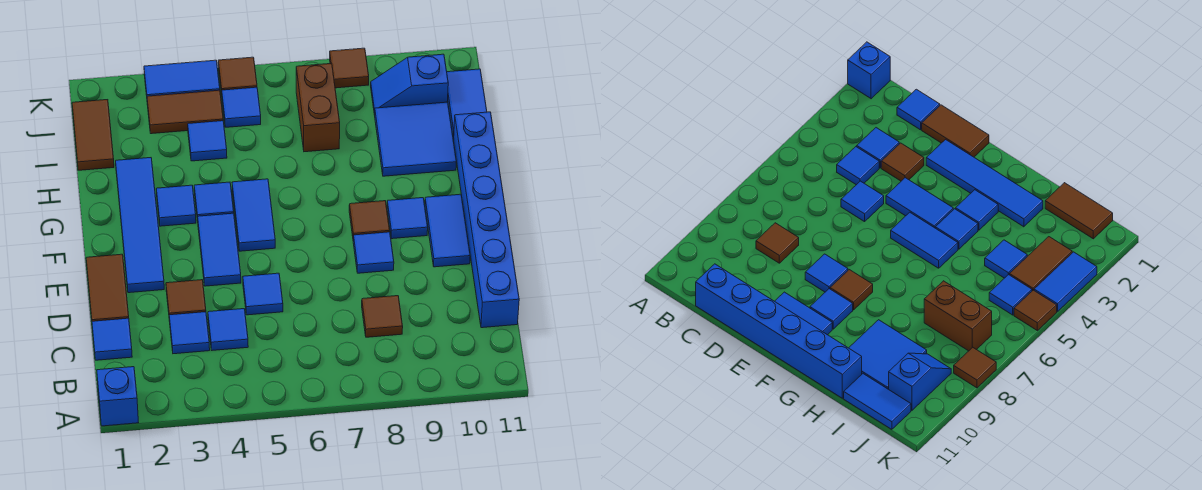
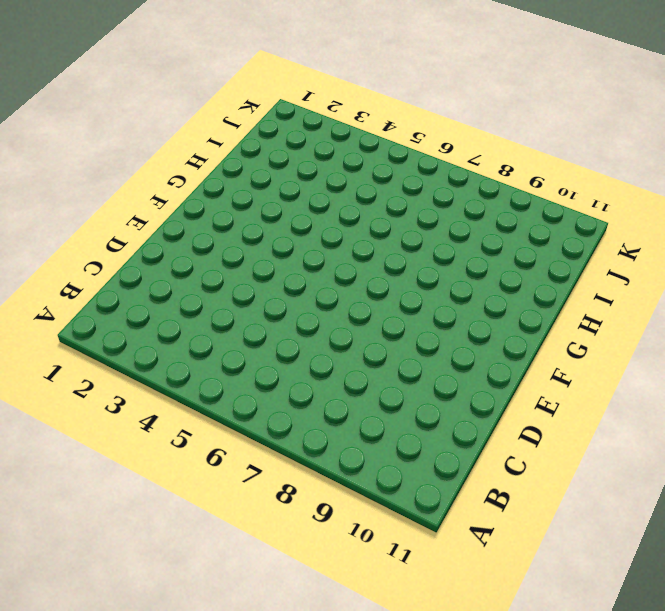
none -> blue 1x1 brick [97,367,139,426]
none -> blue 1x1 tile [92,318,132,360]
none -> blue 1x1 tile [169,312,210,354]

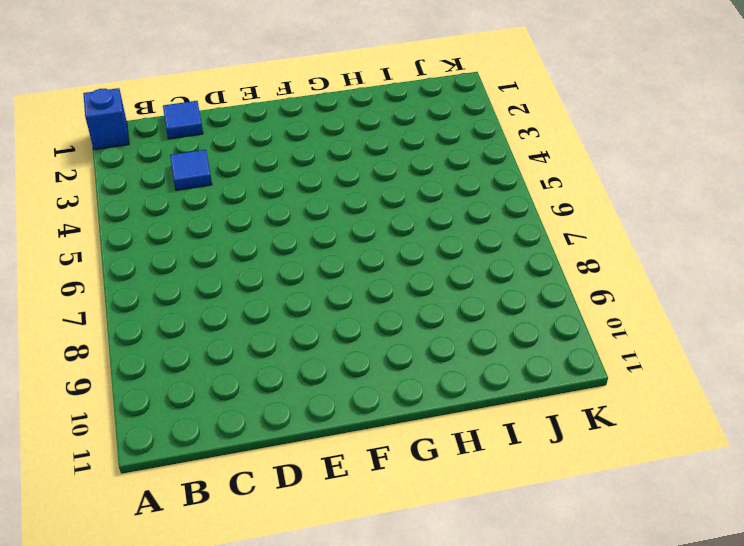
none -> blue 1x1 tile [208,309,248,350]
none -> brown 1x1 tile [362,296,403,337]
none -> blue 1x6 brick [454,112,519,328]

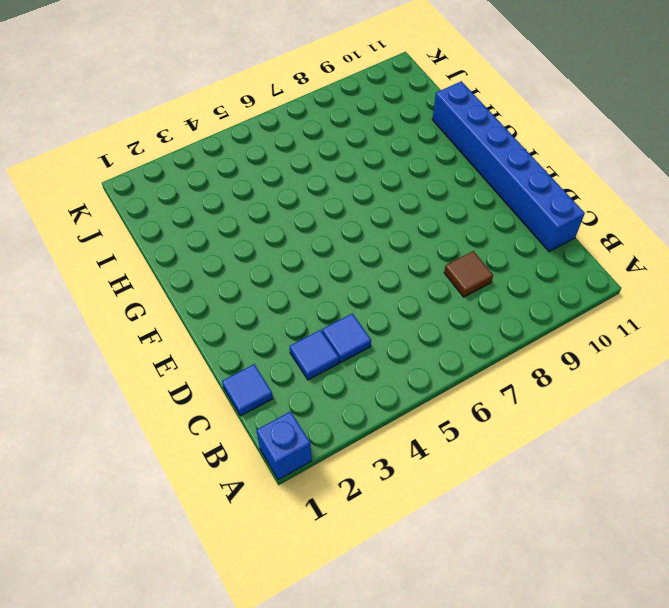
none -> brown 1x2 tile [86,254,129,321]
none -> brown 1x1 tile [166,280,206,321]
none -> blue 1x1 tile [243,273,283,315]

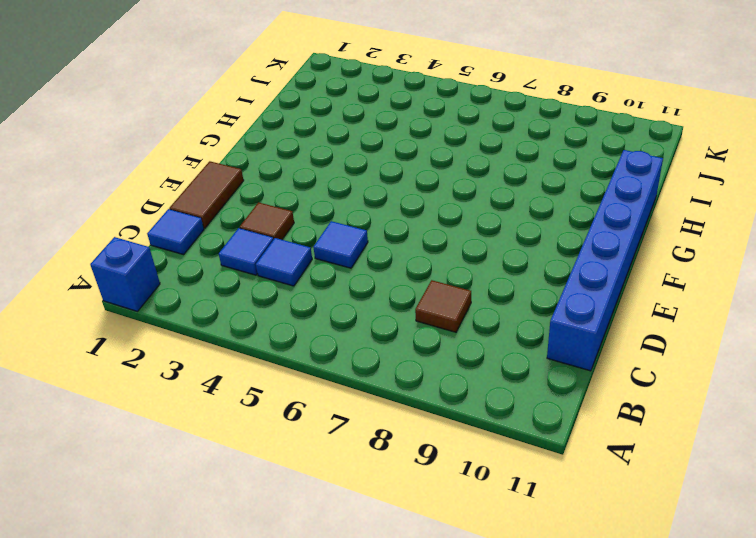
none -> blue 1x4 tile [116,158,164,293]
none -> blue 1x2 tile [198,213,241,286]
none -> blue 1x1 tile [353,232,394,273]

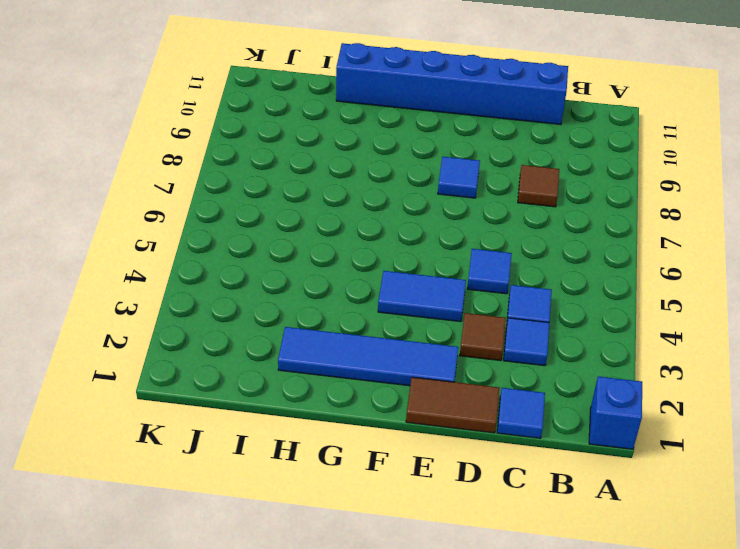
none -> blue 1x2 tile [425,194,470,267]
none -> blue 1x2 tile [232,179,275,251]
none -> brown 1x1 tile [349,201,390,240]

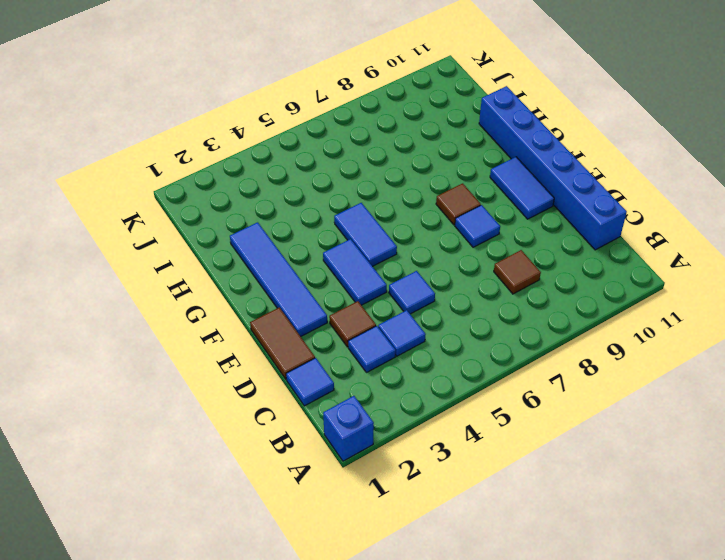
none -> blue 1x1 tile [387,198,428,239]
none -> blue 1x1 tile [156,185,196,226]
none -> blue 1x1 tile [194,182,234,220]

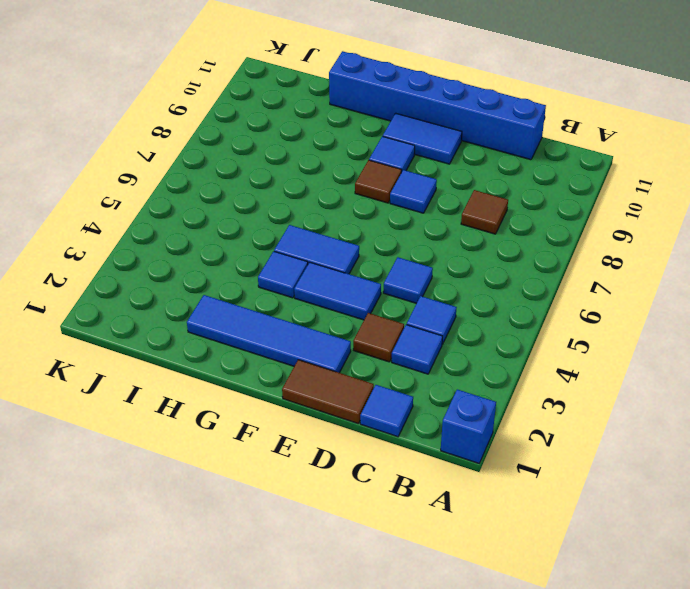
none -> blue 1x1 tile [156,185,196,226]
none -> blue 2x2 tile [374,102,456,176]
none -> brown 1x2 tile [72,100,114,170]

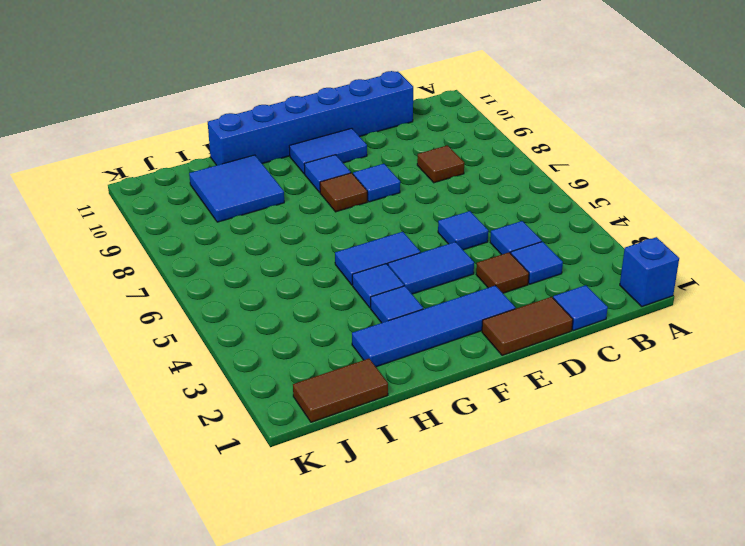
none -> blue 1x1 tile [188,121,227,161]
none -> brown 1x2 brick [296,63,340,152]
none -> blue 1x2 tile [447,69,487,139]

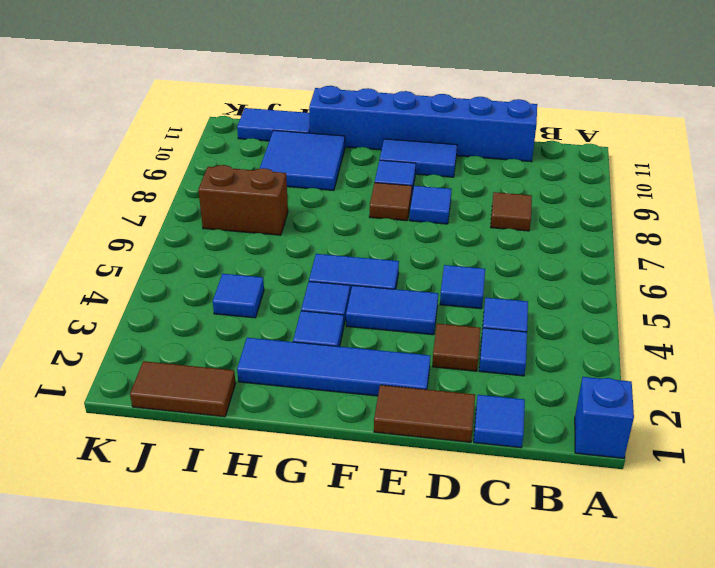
none -> brown 1x2 tile [147,90,223,134]
none -> blue 1x1 tile [222,87,261,127]
none -> blue 1x2 slope [371,54,448,114]

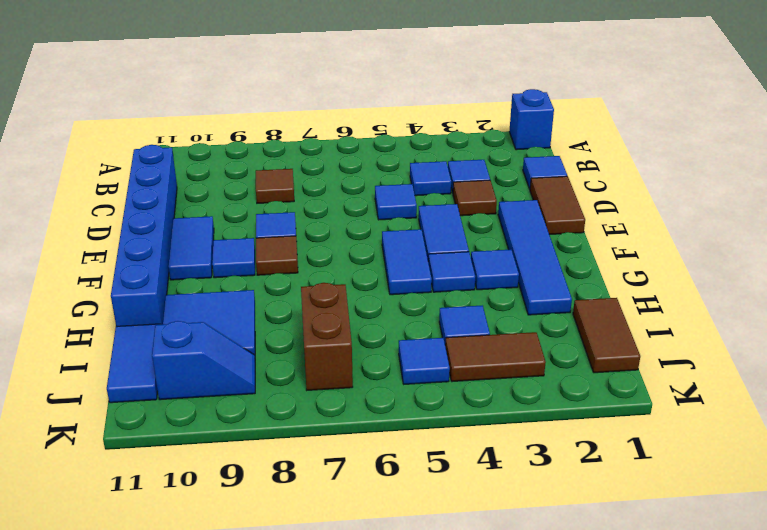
none -> blue 1x2 tile [144,60,220,96]
none -> brown 1x1 tile [218,57,257,94]
none -> brown 1x1 tile [330,48,369,88]

